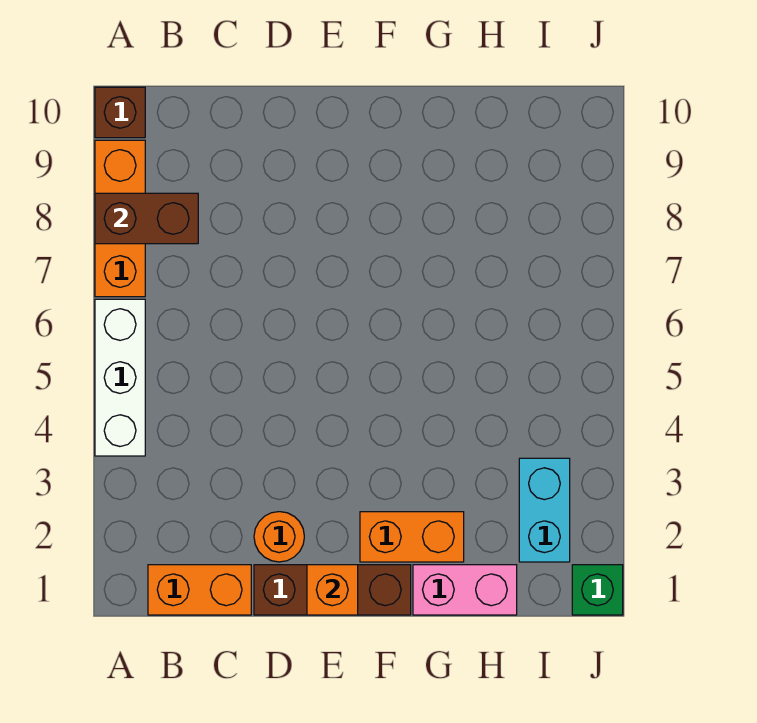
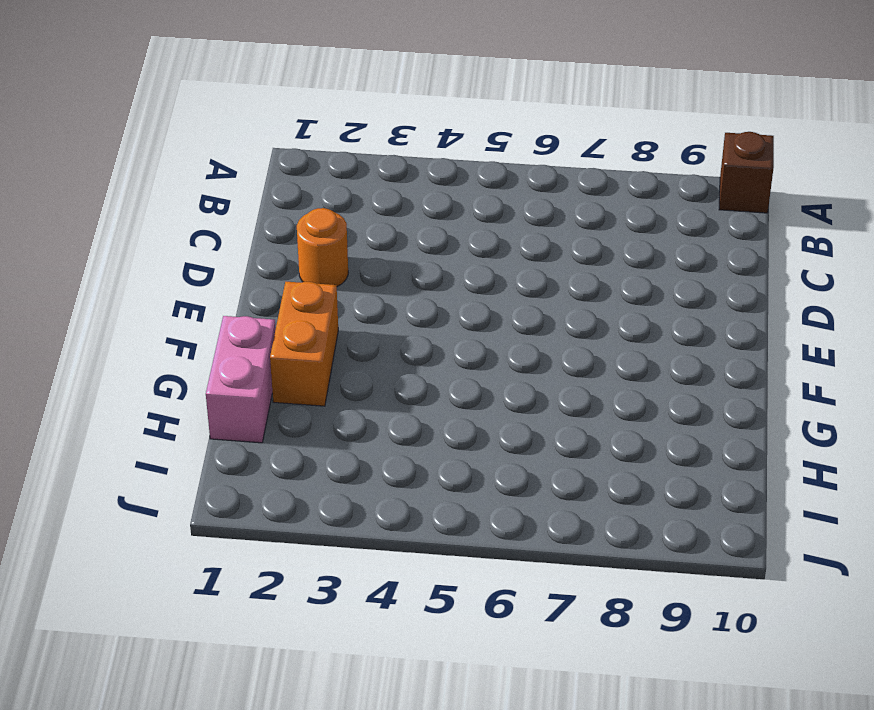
none -> white 1x3 brick [95,299,145,456]
none -> orange 1x3 brick [95,140,145,297]
none -> orange 1x2 brick [148,565,251,615]

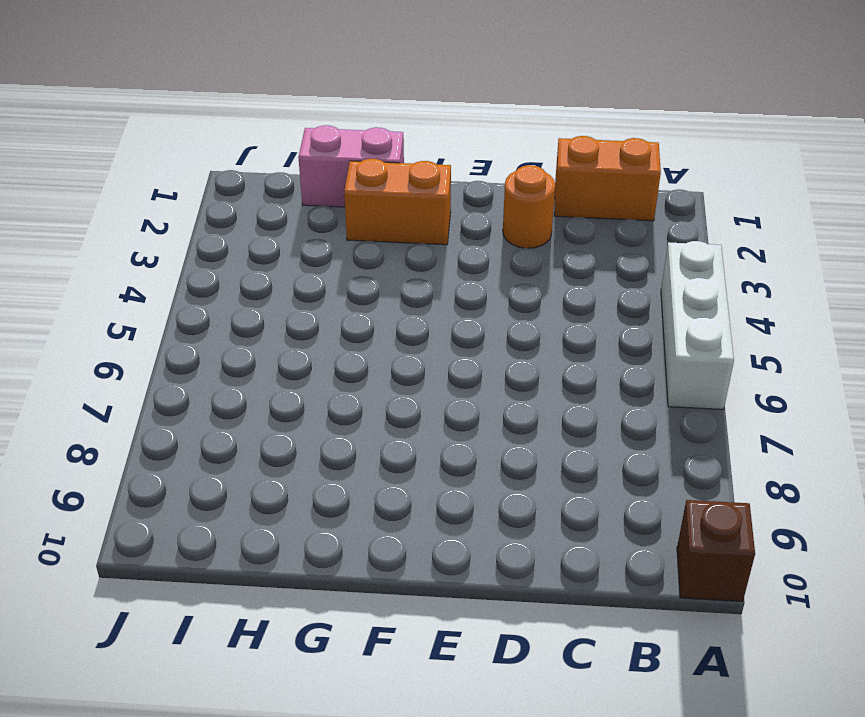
none -> orange 1x3 brick [95,140,145,297]
none -> brown 1x3 brick [254,565,411,615]
none -> cyan 1x2 brick [519,458,570,562]

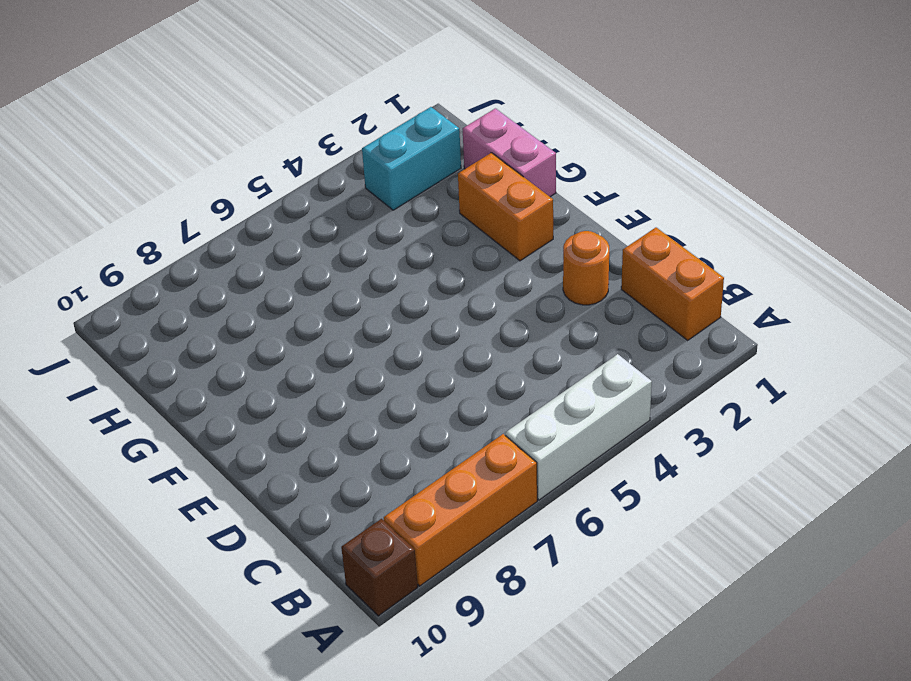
none -> brown 1x3 brick [254,565,411,615]
none -> green 1x1 brick [572,565,623,615]
none -> brown 1x2 brick [95,193,198,244]

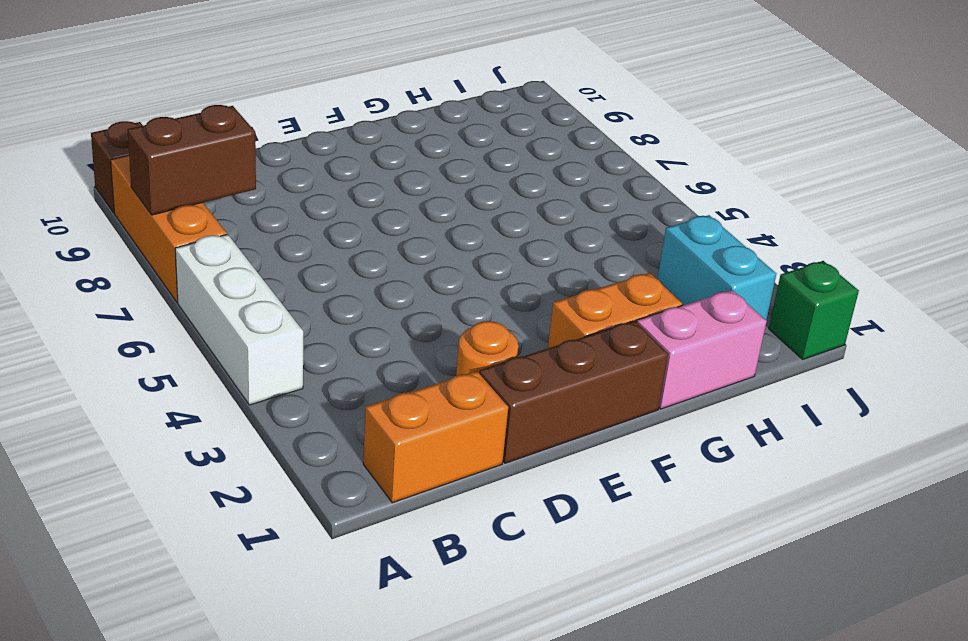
none -> orange 1x1 brick [307,565,358,615]

